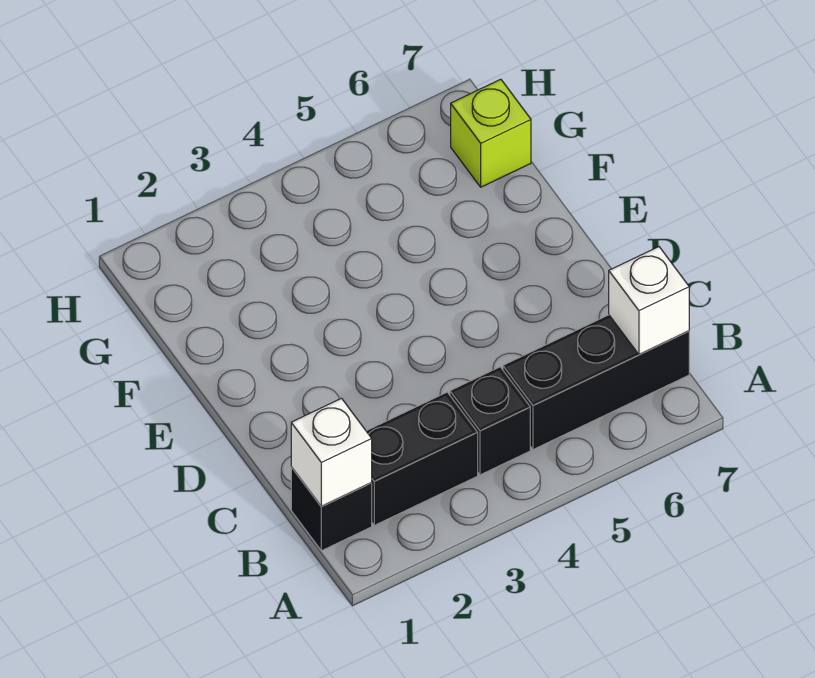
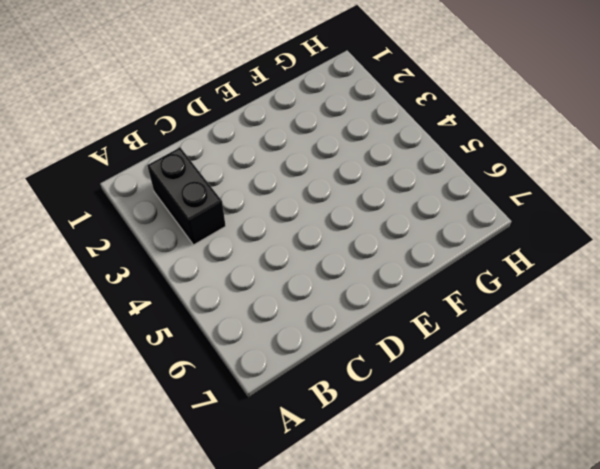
none -> black 1x1 brick [291,467,372,551]
none -> black 1x1 brick [450,367,530,475]

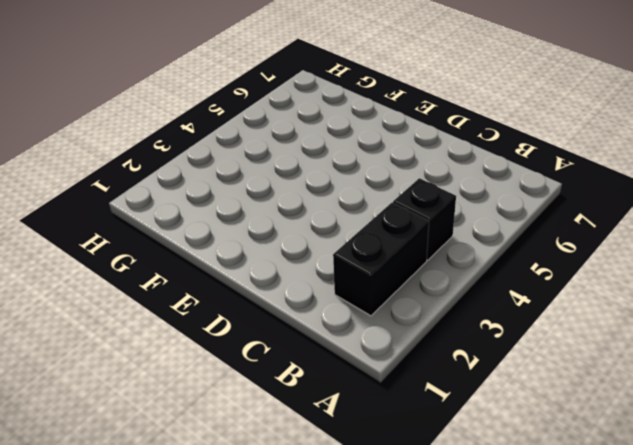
none -> black 1x1 brick [291,467,372,551]
none -> black 1x3 brick [503,315,689,450]

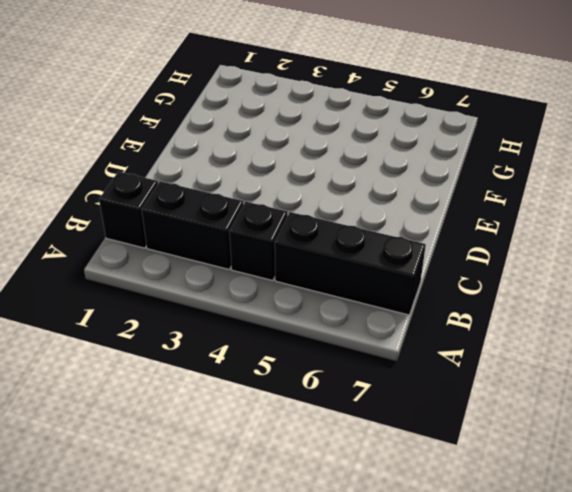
none -> lime 1x1 brick [451,79,531,187]
none -> white 1x1 brick [291,398,372,506]

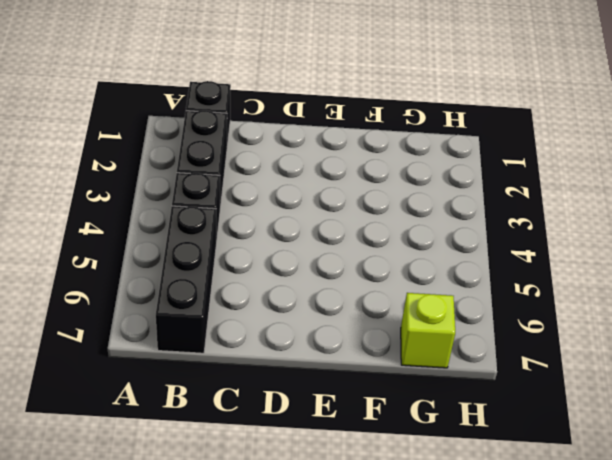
none -> white 1x1 brick [291,398,372,506]
none -> white 1x1 brick [609,247,689,354]

